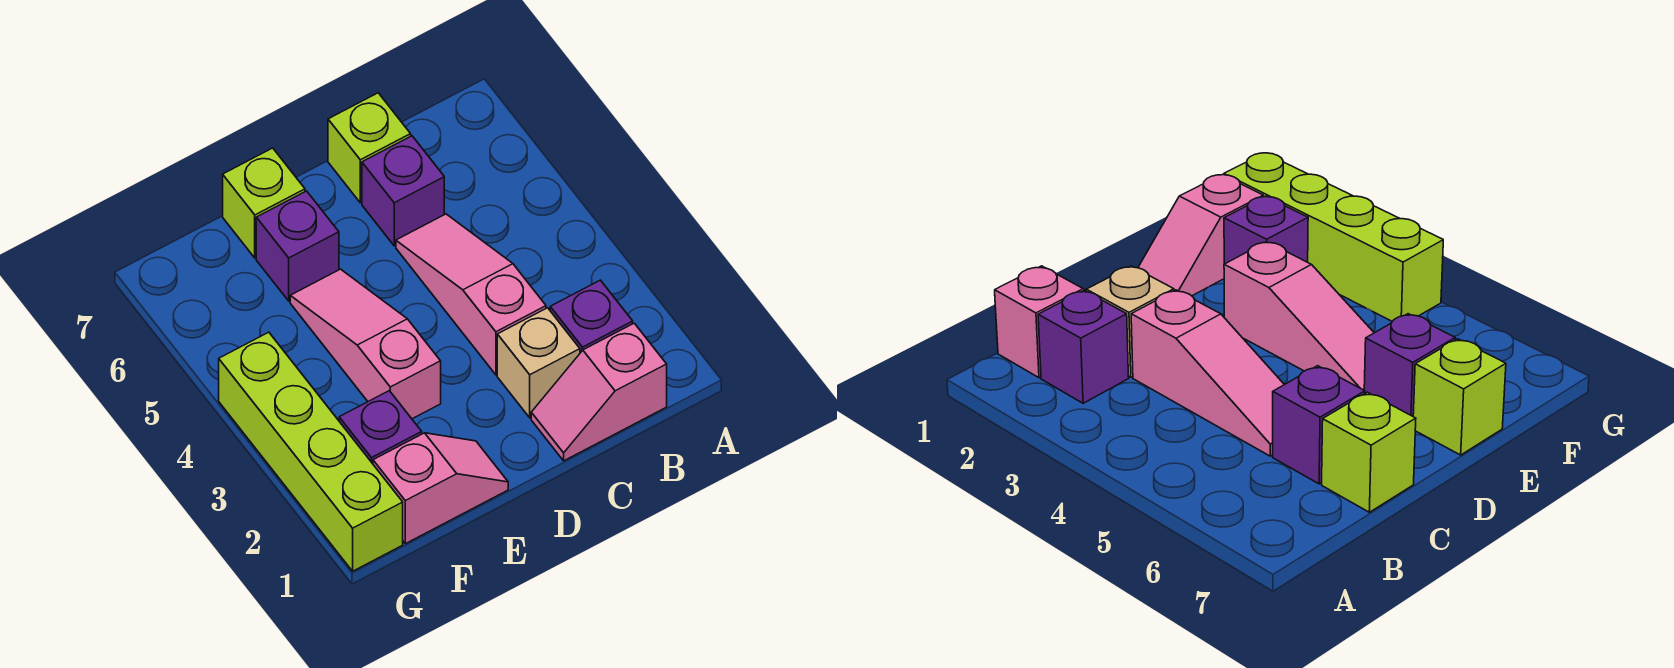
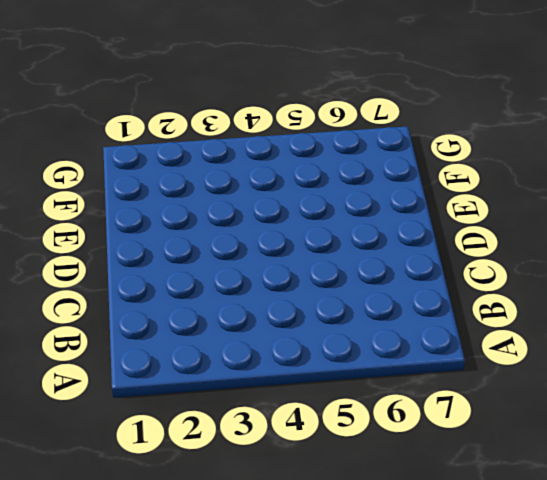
none -> pink 1x2 slope [531,323,667,461]
none -> purple 1x1 brick [550,280,633,353]
none -> tan 1x1 brick [497,308,580,418]

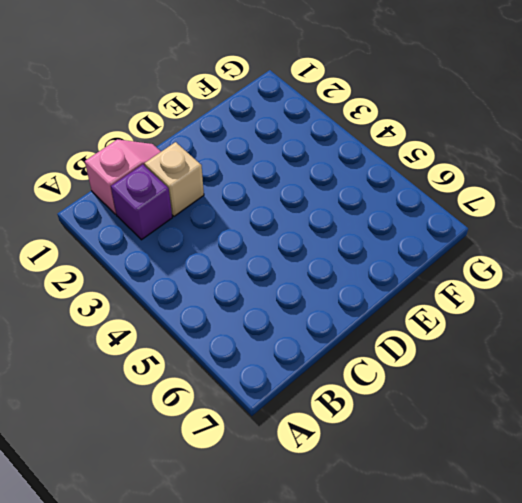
none -> pink 1x3 slope [396,214,546,375]
none -> purple 1x1 brick [362,136,444,246]
none -> lime 1x1 brick [328,93,411,203]

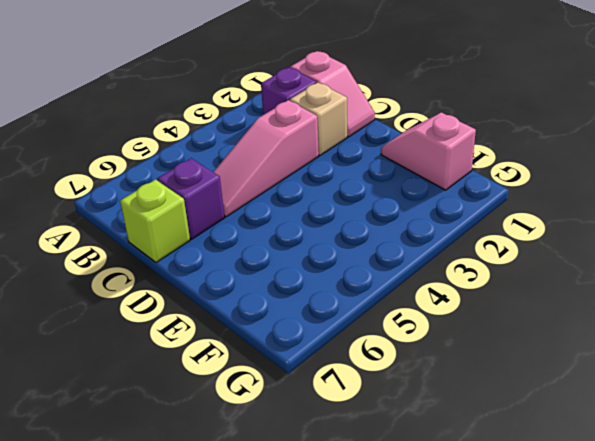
none -> pink 1x3 slope [290,269,441,419]
none -> purple 1x1 brick [256,191,339,301]
none -> lime 1x1 brick [223,148,305,258]

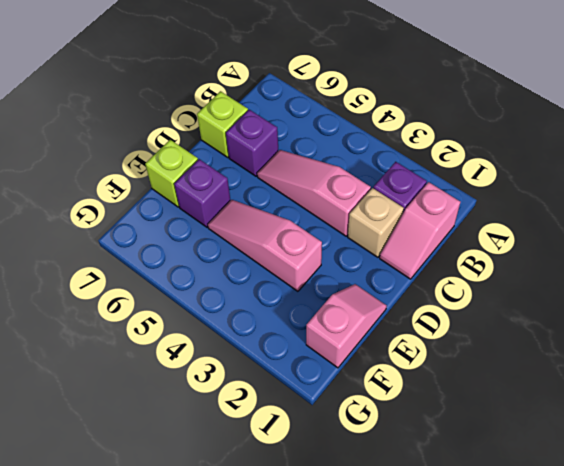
none -> purple 1x1 brick [339,391,422,464]
none -> lime 1x4 brick [219,332,403,571]

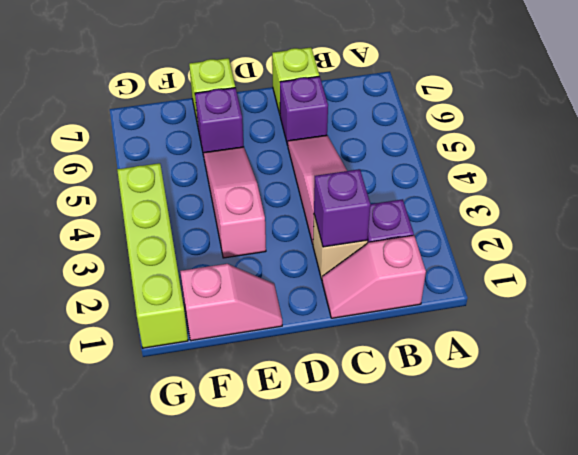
purple 1x1 brick [314,169,370,247] -> purple 1x1 brick moved to [339,391,422,464]

